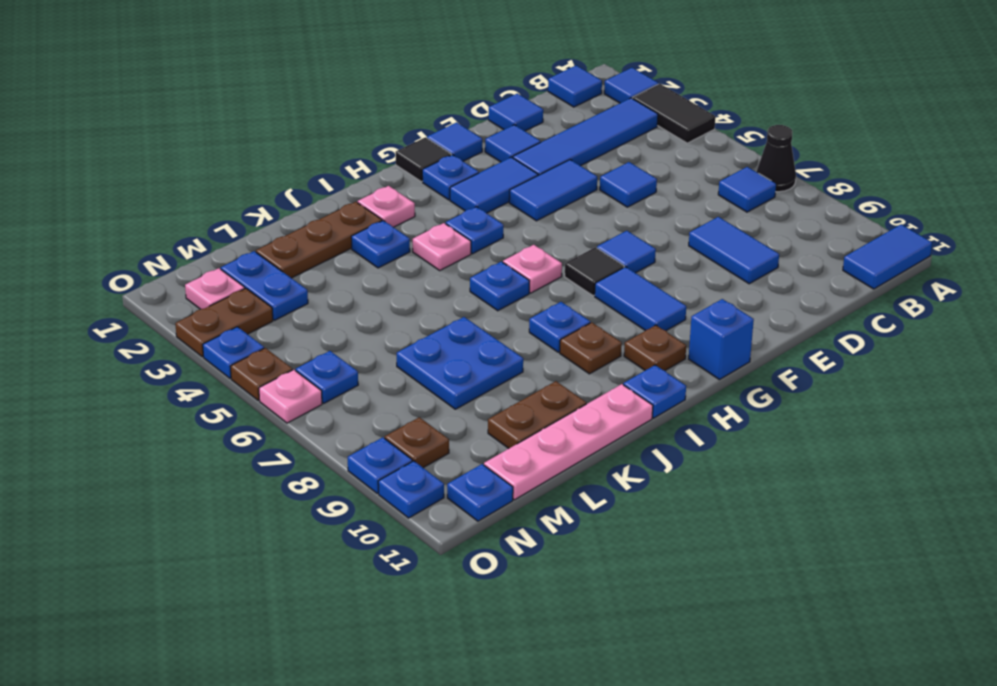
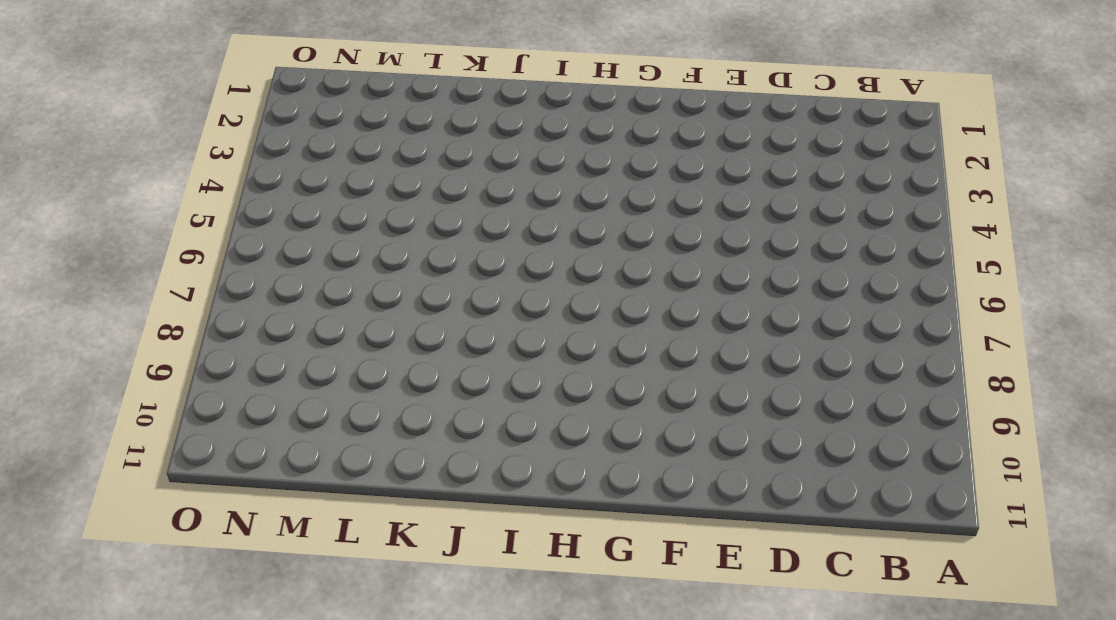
none -> blue 1x1 tile [604,68,659,103]
none -> black 1x2 tile [632,84,716,143]
none -> black 1x1 cone [757,125,796,192]
none -> blue 1x2 tile [843,224,932,289]

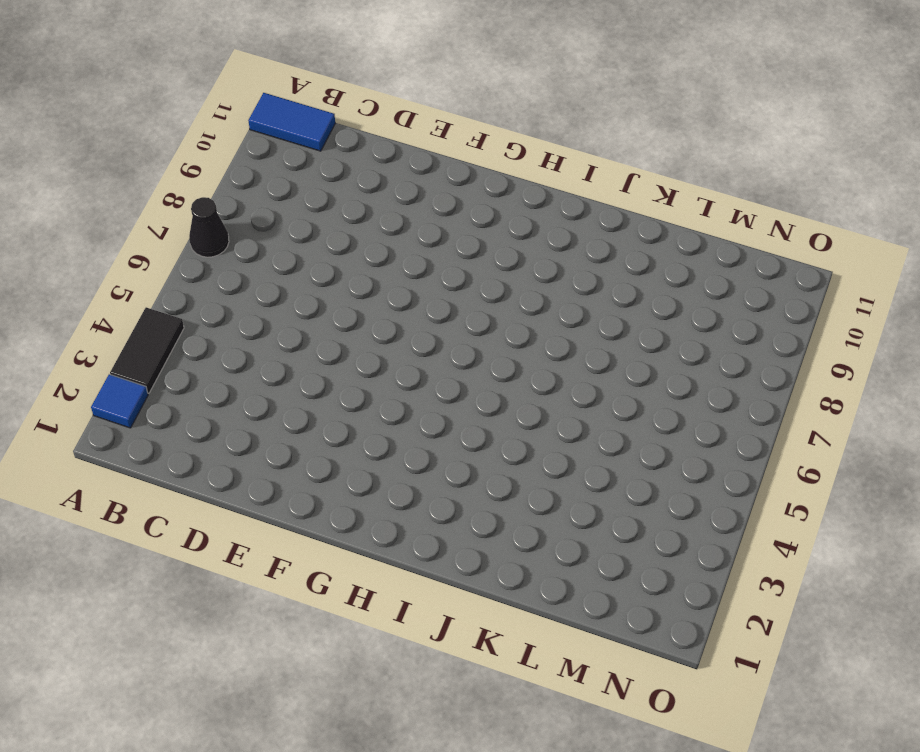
none -> blue 1x1 tile [548,65,602,107]
none -> blue 1x4 tile [513,98,658,175]
none -> blue 1x1 tile [718,167,776,212]
none -> blue 1x1 tile [489,93,543,131]

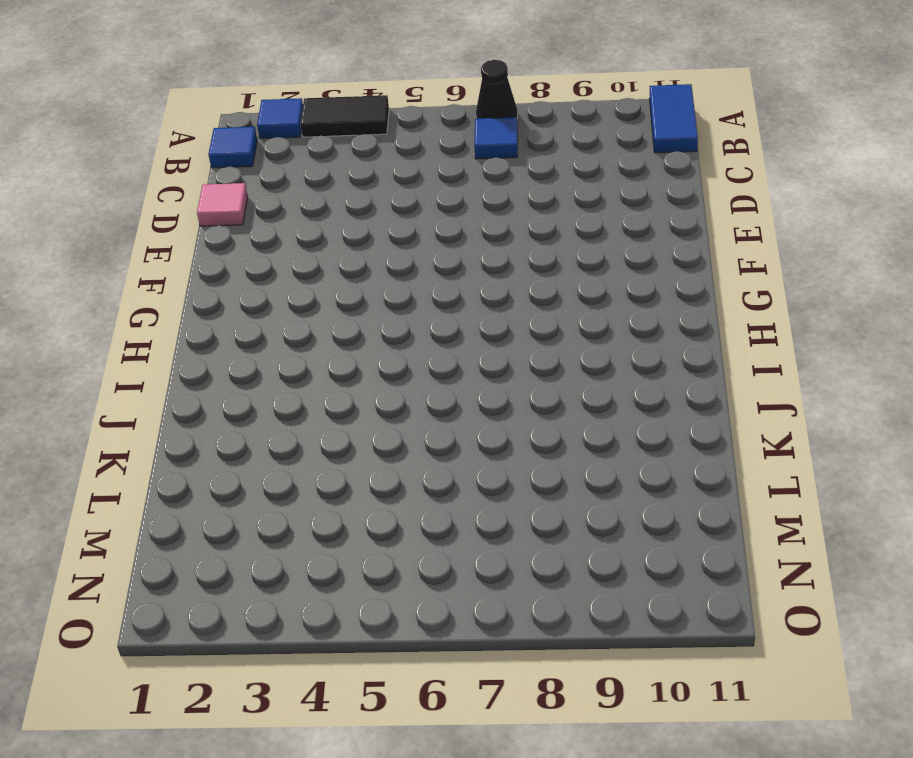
pink 1x1 tile [197,183,248,226] -> blue 1x1 tile [489,93,543,131]
none -> blue 1x4 tile [513,98,658,175]
none -> blue 1x1 tile [600,162,657,207]
none -> blue 1x2 tile [689,217,779,284]
none -> blue 1x1 tile [485,125,541,162]

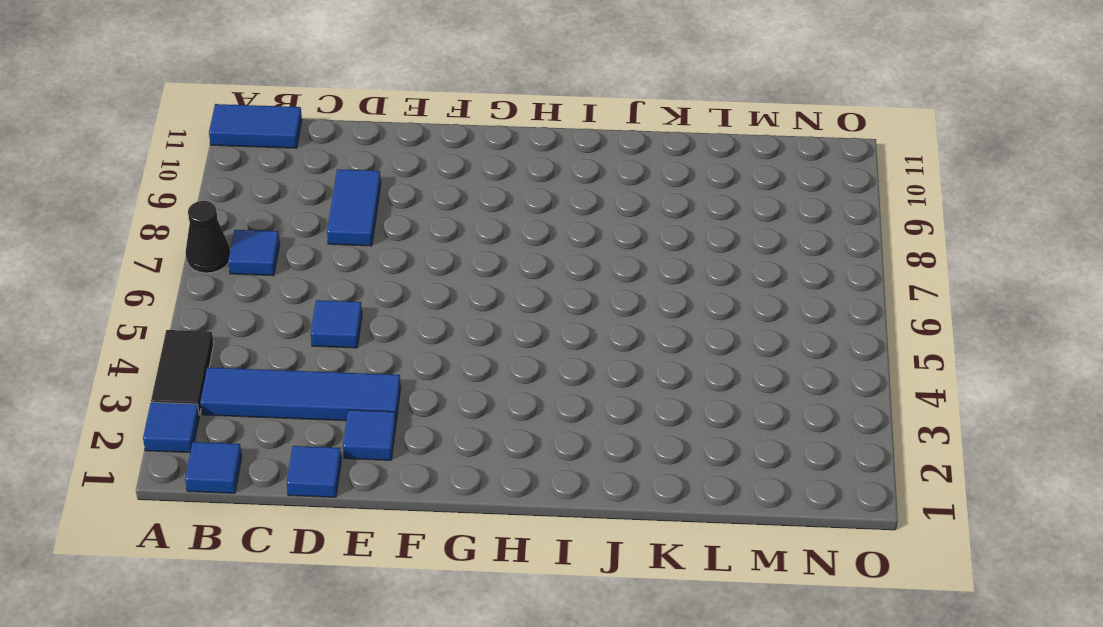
none -> blue 1x2 tile [509,160,597,221]
none -> blue 1x1 tile [427,122,482,161]
none -> blue 1x2 tile [450,157,538,213]
none -> blue 1x1 tile [597,231,656,273]

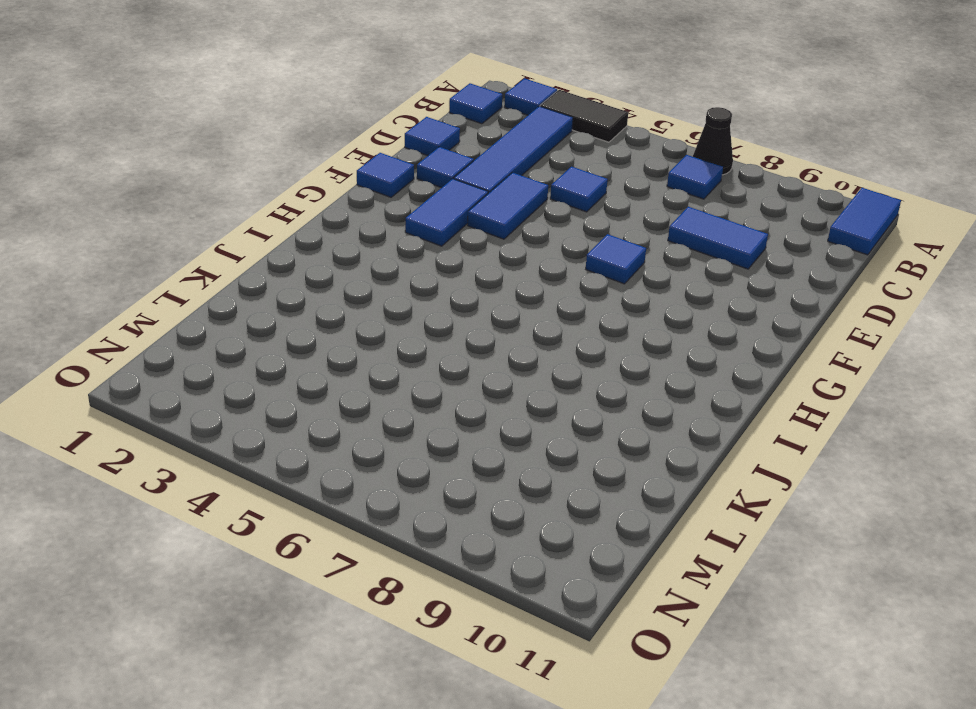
none -> black 1x1 tile [396,137,451,182]
none -> blue 1x1 plate [422,155,479,200]
none -> black 1x1 tile [565,247,624,296]
none -> blue 1x2 tile [595,267,686,331]

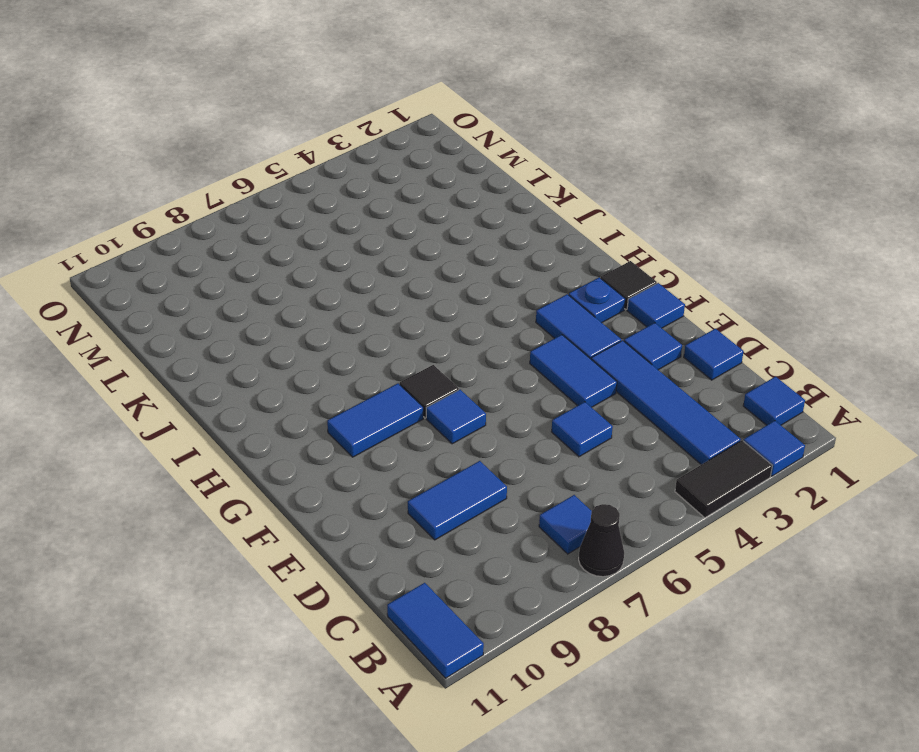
none -> blue 1x1 brick [689,299,754,380]
none -> blue 1x1 plate [446,207,503,254]
none -> pink 1x1 plate [503,245,562,293]
none -> brown 1x1 plate [624,325,686,371]

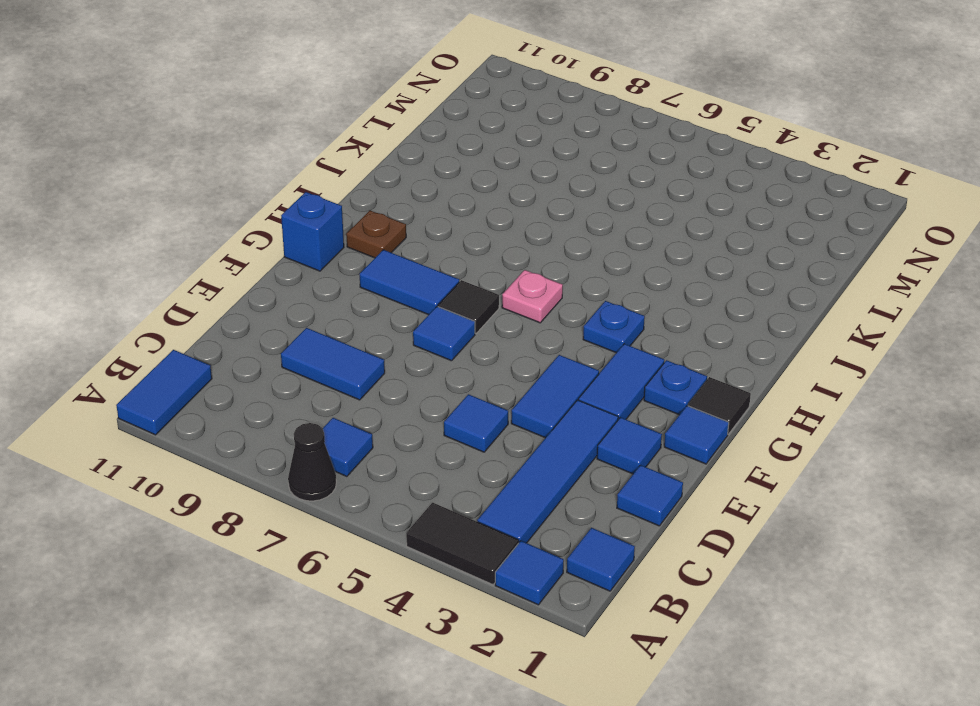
none -> pink 1x1 plate [358,186,415,227]
none -> pink 1x1 plate [413,223,471,270]
none -> blue 1x1 plate [470,262,529,311]
none -> blue 1x1 plate [529,302,590,352]

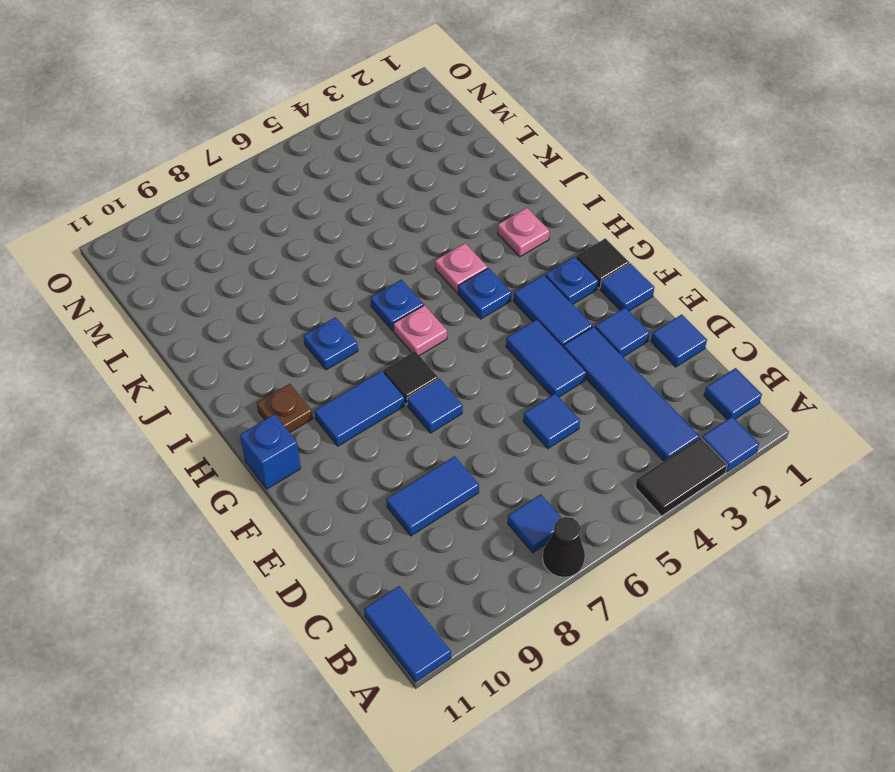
none -> brown 1x1 plate [560,322,622,374]
none -> blue 1x1 plate [623,365,686,418]
none -> brown 1x3 plate [256,202,382,278]
none -> blue 1x1 plate [351,220,410,268]

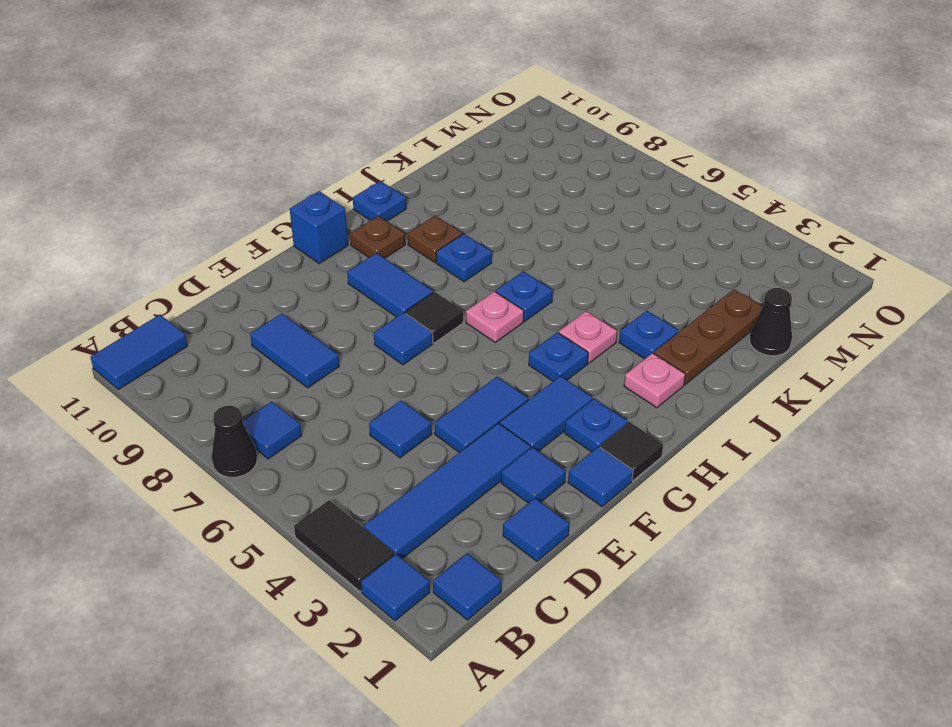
black 1x1 cone [750,288,792,356] -> none
none -> pink 1x4 plate [484,384,653,500]
none -> blue 2x2 plate [397,317,523,409]
none -> brown 1x2 plate [488,381,586,449]
none -> blue 1x2 plate [221,251,308,320]

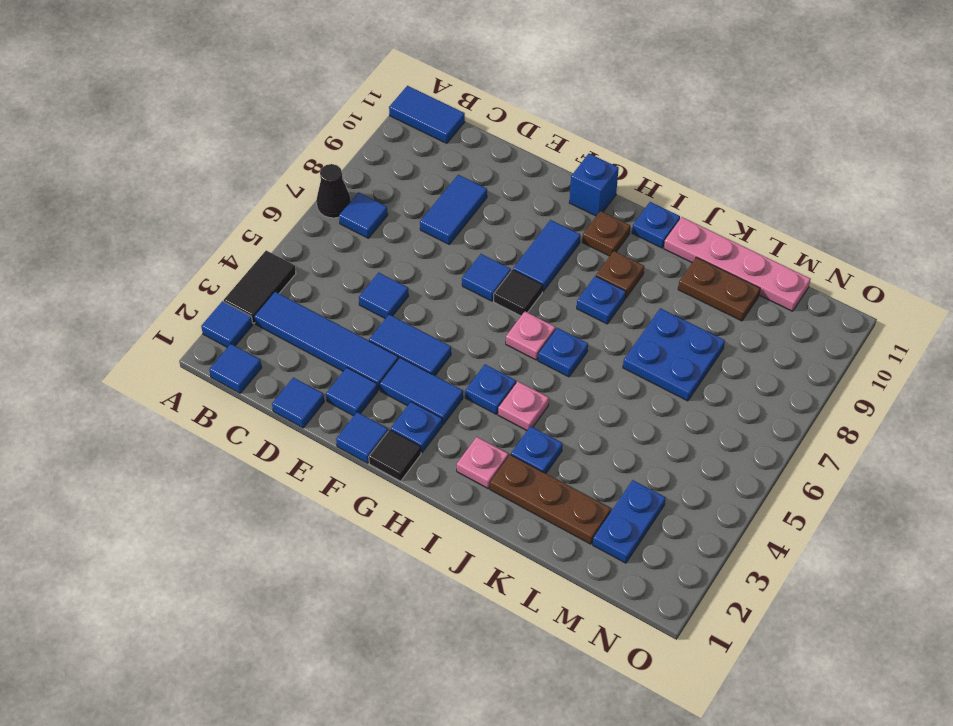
none -> pink 1x1 plate [185,268,245,309]
none -> brown 1x2 plate [175,288,273,357]
none -> blue 1x1 plate [295,351,358,403]
none -> brown 1x1 plate [385,417,449,468]

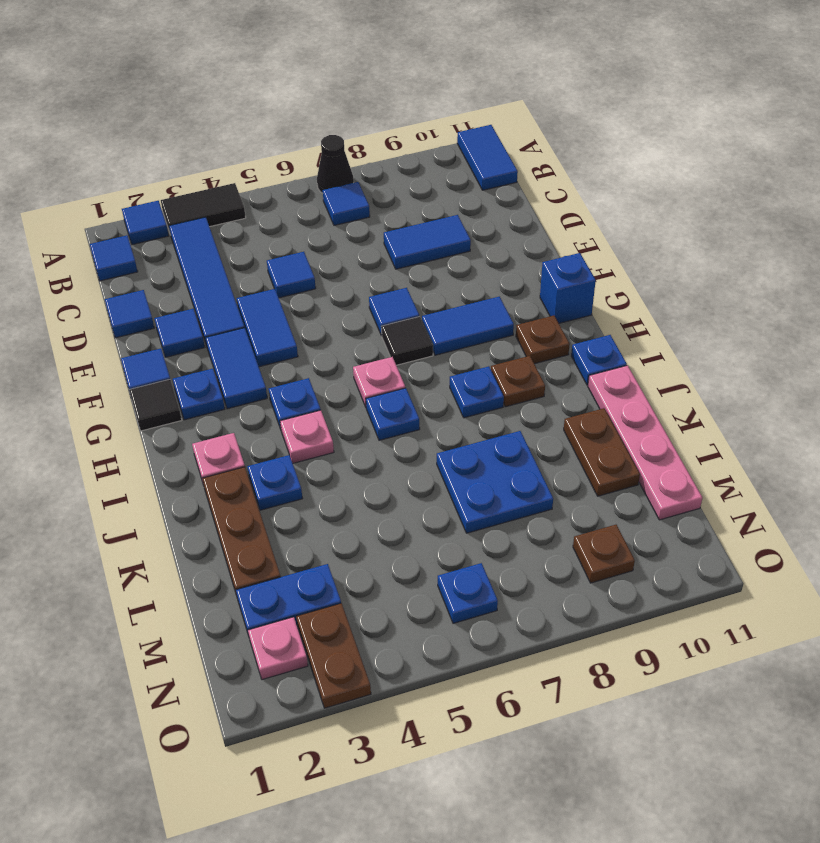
none -> blue 1x1 plate [447,464,513,521]
none -> blue 1x1 plate [203,327,264,378]
none -> brown 1x1 plate [230,348,293,400]
none -> pink 1x1 plate [259,370,322,423]

